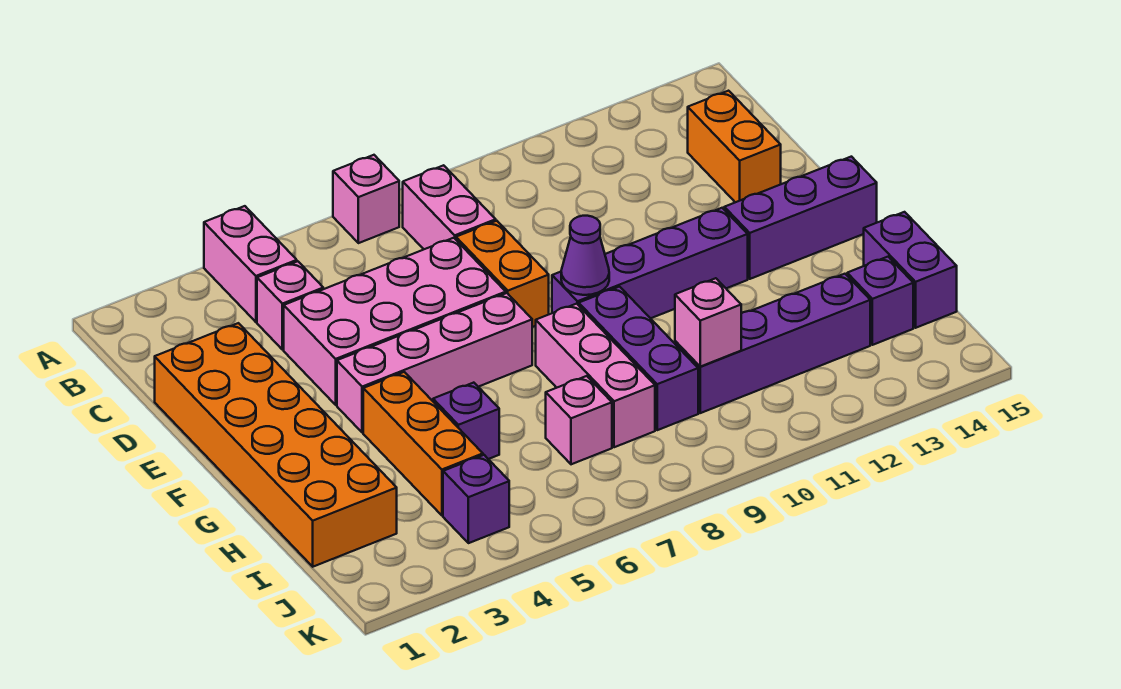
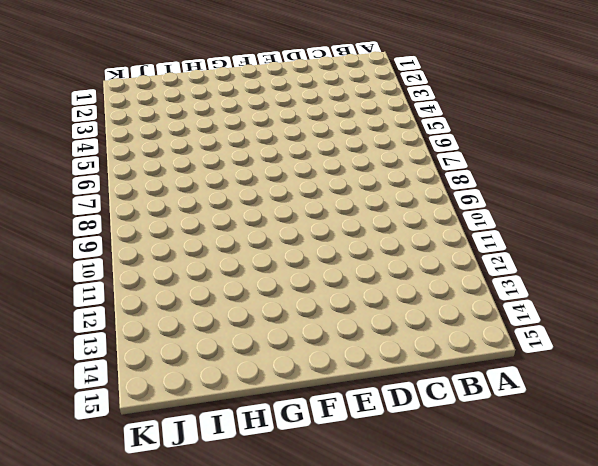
none -> pink 1x2 brick [204,206,297,322]
none -> pink 1x1 brick [333,155,399,243]
none -> pink 1x2 brick [403,165,496,249]

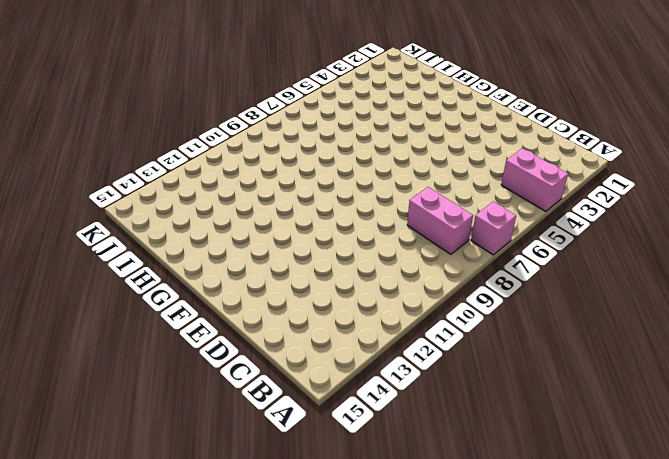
none -> pink 1x1 brick [257,261,323,350]
none -> orange 1x2 brick [688,91,781,202]
none -> orange 2x6 brick [155,323,397,567]

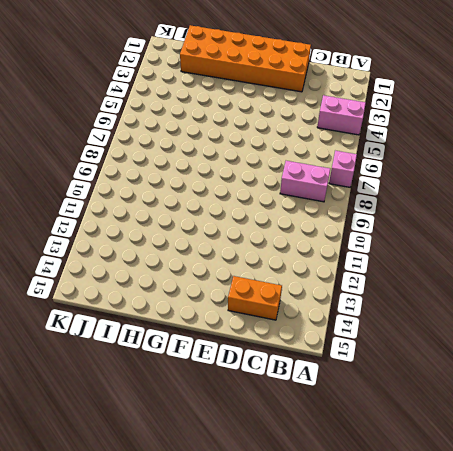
none -> pink 1x1 brick [257,261,323,350]
none -> pink 2x4 brick [284,238,506,405]
none -> orange 1x2 brick [456,221,549,327]

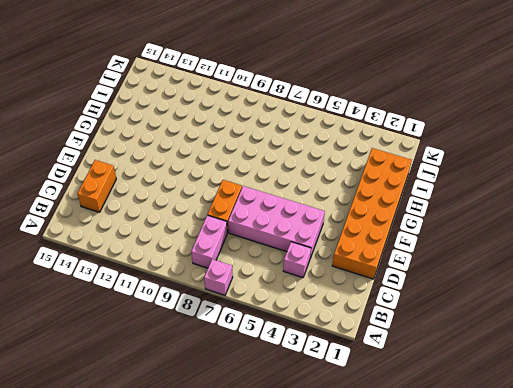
none -> pink 1x2 brick [204,206,297,322]
none -> pink 1x4 brick [337,293,532,433]
none -> purple 1x4 brick [552,208,748,318]

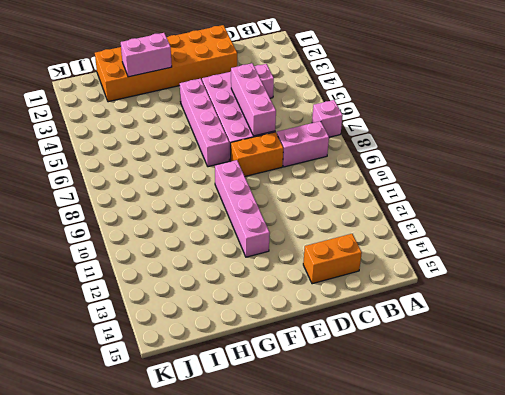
pink 1x3 brick [231,63,276,136] -> pink 1x3 brick turned to [536,304,655,447]
pink 1x4 brick [215,160,270,257] -> purple 1x4 brick [552,208,748,318]
pink 1x2 brick [121,33,172,77] -> pink 1x2 brick moved to [204,206,297,322]
none -> purple 1x3 brick [724,157,877,279]
none -> orange 1x3 brick [363,372,483,516]
none -> purple 1x3 brick [579,287,698,430]

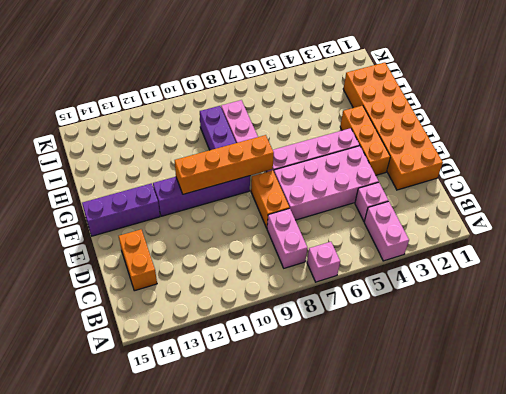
orange 1x3 brick [340,105,390,175] -> orange 1x3 brick moved to [363,372,483,516]
orange 1x4 brick [175,135,274,194] -> purple 1x1 cone [561,216,609,295]
none -> purple 1x1 brick [433,383,499,459]
none -> purple 1x2 brick [864,212,957,328]
none -> pink 1x1 brick [546,376,612,464]

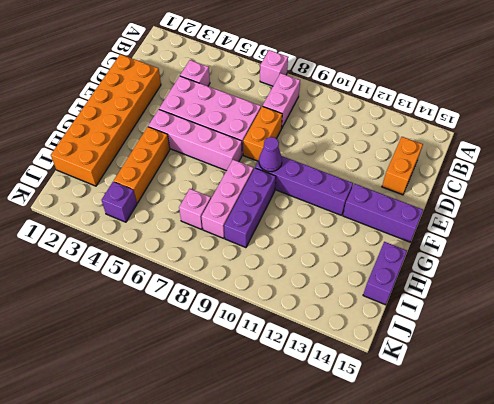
none -> pink 1x2 brick [204,206,297,322]
none -> purple 1x1 brick [433,383,499,459]
none -> purple 1x4 brick [675,274,870,413]

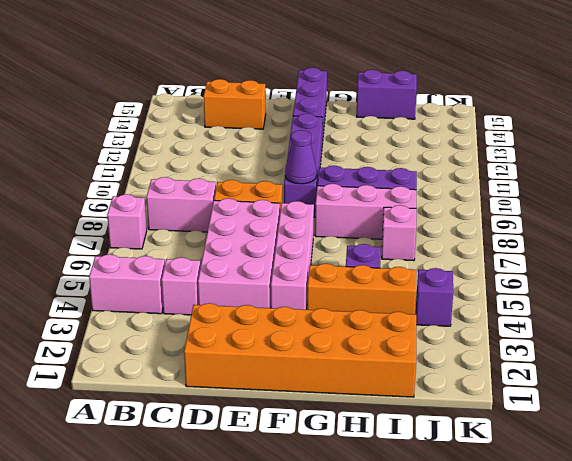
none -> purple 1x4 brick [675,274,870,413]
none -> purple 1x1 brick [847,257,913,345]
none -> pink 1x1 brick [675,278,741,367]

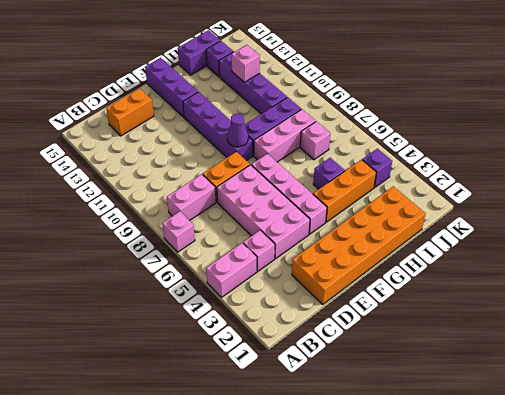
pink 1x1 brick [232,45,260,82] -> pink 1x1 brick moved to [675,278,741,367]

